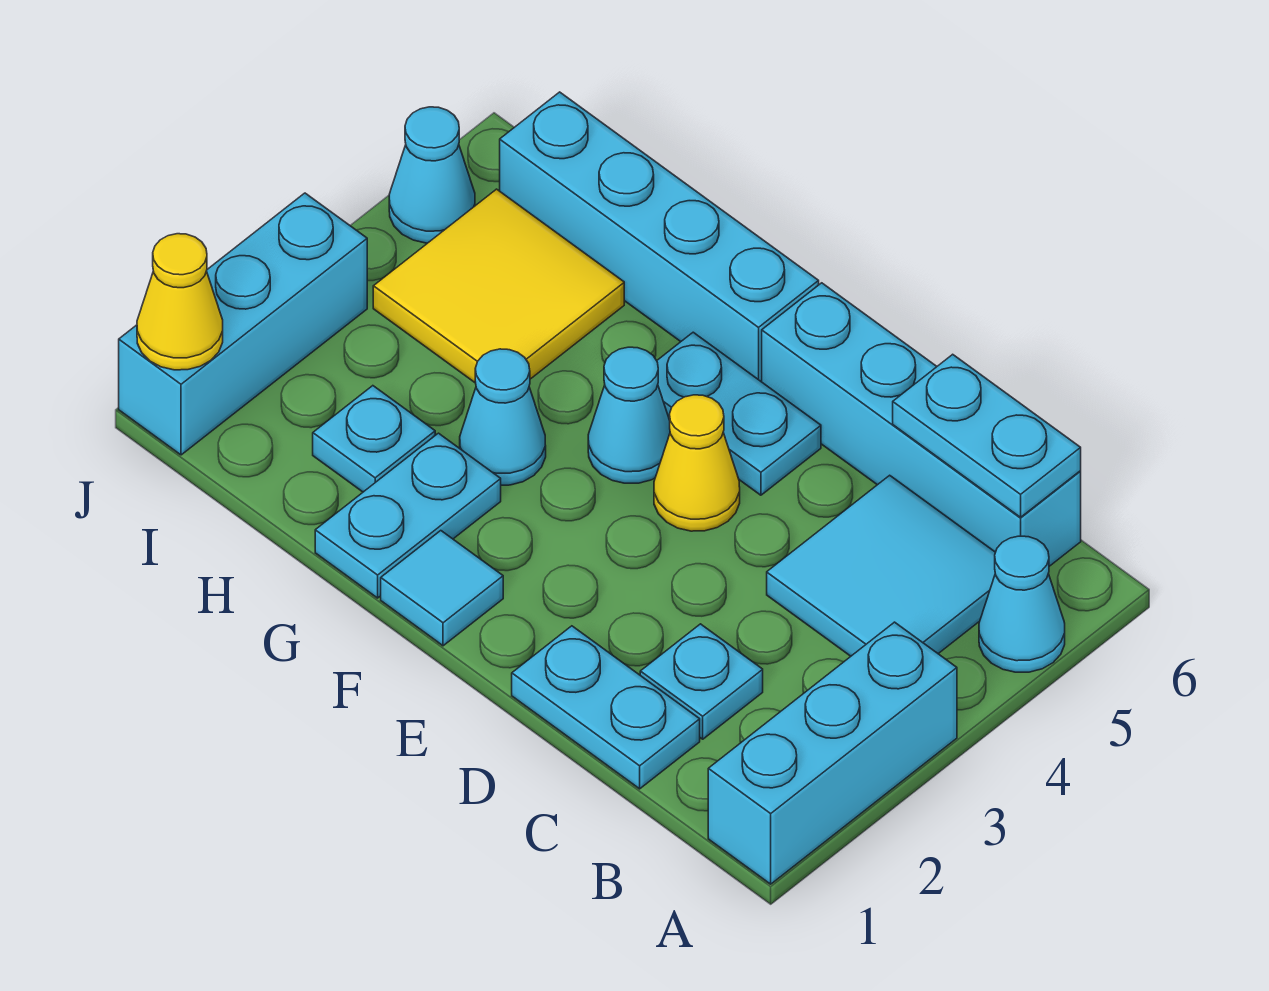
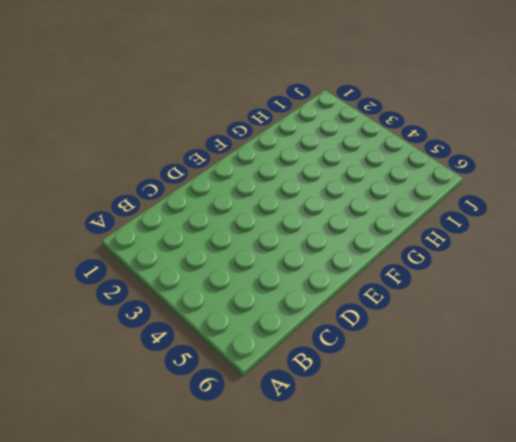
none -> cyan 1x3 brick [708,622,957,884]
none -> cyan 1x1 cone [979,536,1065,672]
none -> cyan 2x2 tile [767,475,996,656]

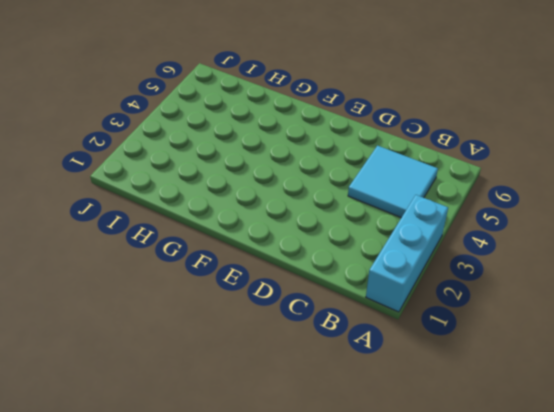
none -> cyan 1x1 cone [979,536,1065,672]
none -> cyan 1x4 brick [762,283,1081,566]
none -> cyan 1x2 plate [512,626,700,789]

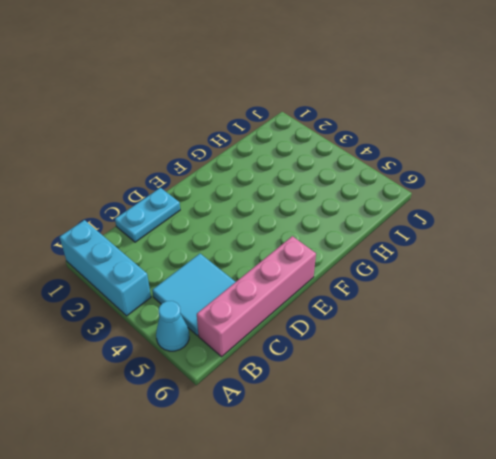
pink 1x4 brick [197,236,316,357] -> cyan 1x4 brick [762,283,1081,566]
none -> cyan 1x1 plate [640,624,763,739]
none -> yellow 1x1 cone [654,395,740,531]
none -> cyan 1x2 plate [657,332,821,495]

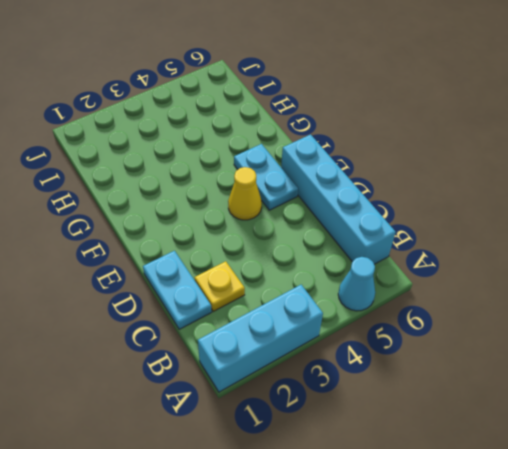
yellow 1x1 plate [195,261,245,311] -> cyan 1x1 plate [640,624,763,739]
none -> cyan 2x2 tile [767,475,996,656]
none -> cyan 1x1 tile [381,531,503,646]
none -> cyan 1x1 cone [588,347,670,483]

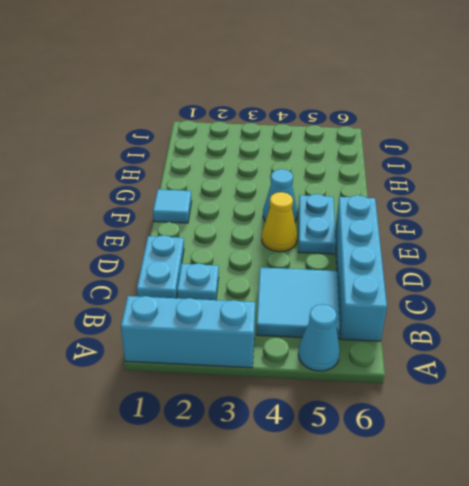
none -> cyan 1x4 brick [500,92,819,382]
none -> cyan 1x2 plate [315,433,501,598]
none -> cyan 1x1 cone [460,349,546,485]

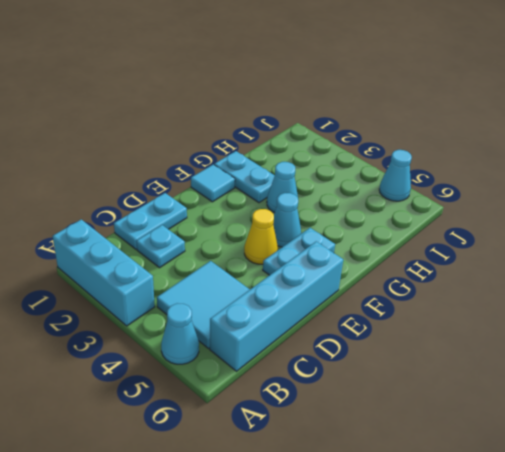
none -> cyan 1x4 brick [500,92,819,382]
none -> cyan 1x1 plate [313,386,435,492]
none -> yellow 2x2 tile [373,189,624,383]

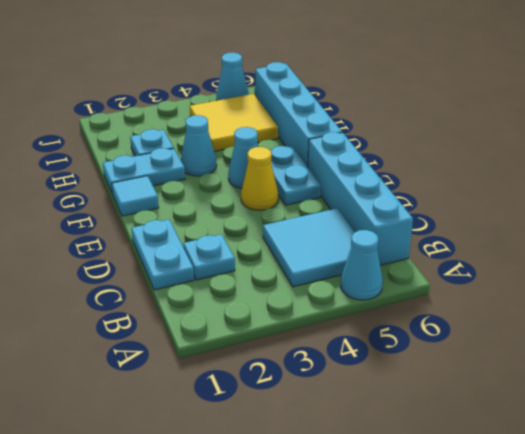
none -> cyan 1x3 brick [708,622,957,884]
none -> cyan 1x3 brick [119,193,367,455]
none -> cyan 1x2 plate [893,354,1081,517]

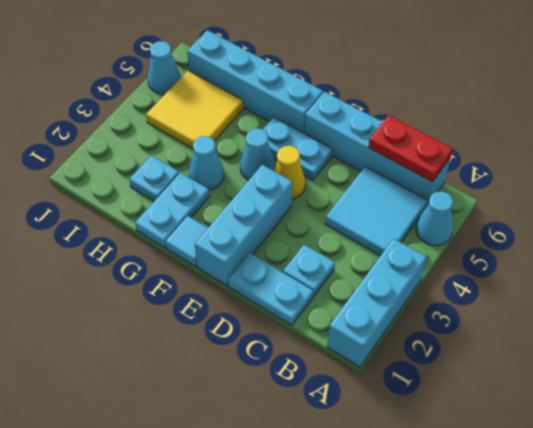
red 1x2 plate [368,115,453,182] -> cyan 1x2 plate [893,354,1081,517]
cyan 1x3 brick [195,165,292,286] -> cyan 1x3 brick moved to [119,193,367,455]
none -> yellow 1x1 cone [137,234,223,370]

